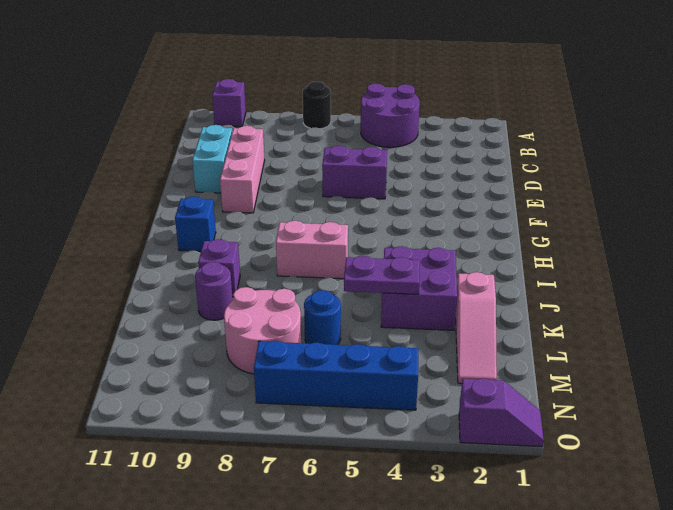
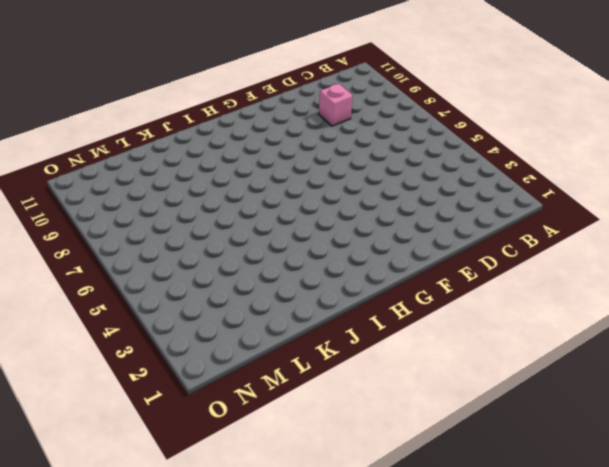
pink 1x1 brick [319,84,353,126] -> pink 1x3 brick [220,126,265,213]
none -> purple 2x2 round brick [361,83,420,147]
none -> black 1x1 round brick [303,82,331,129]
none -> purple 1x1 brick [212,79,246,127]

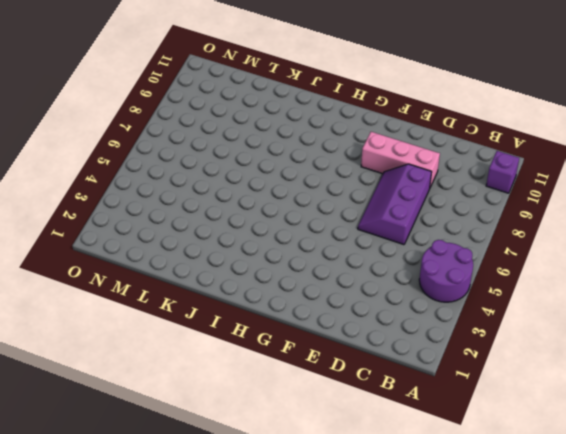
purple 2x3 slope [358,164,432,245] -> purple 1x2 brick [322,146,387,199]
none -> black 1x1 round brick [303,82,331,129]
none -> cyan 1x2 brick [192,125,232,193]
none -> blue 1x1 brick [175,196,216,251]

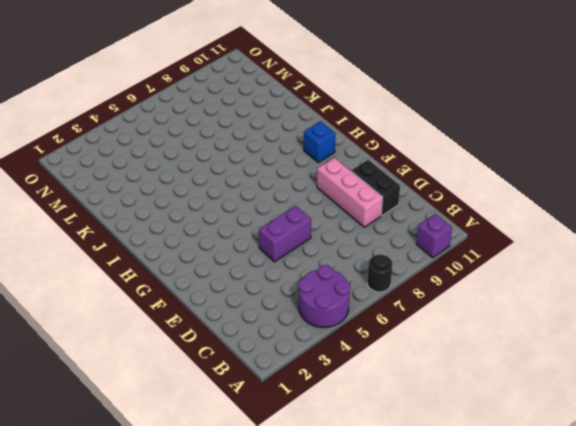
black 1x2 brick [351,160,400,215] -> cyan 1x2 brick [192,125,232,193]
none -> pink 1x2 brick [276,221,348,279]
none -> purple 2x2 brick [381,246,457,330]
none -> purple 1x1 brick [198,239,240,297]

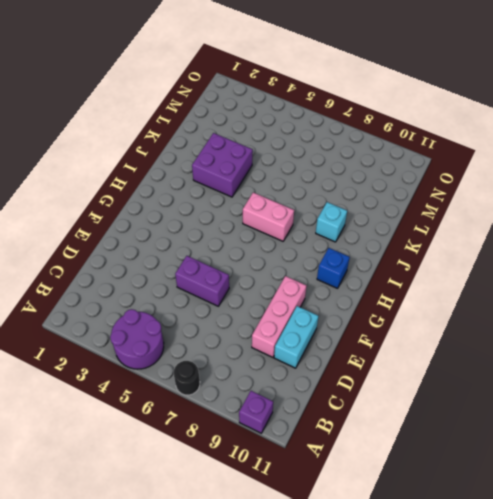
cyan 1x1 brick [316,202,347,242] -> purple 1x1 brick [198,239,240,297]
none -> pink 1x3 slope [456,272,497,384]
none -> purple 1x1 round brick [195,262,233,320]
none -> blue 1x1 round brick [304,290,341,345]

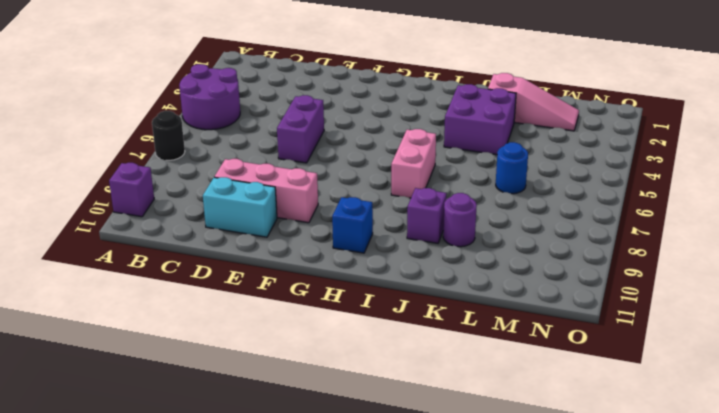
none -> pink 2x2 round brick [224,287,301,374]
none -> blue 1x4 brick [254,341,418,410]
none -> purple 1x2 slope [459,378,544,447]

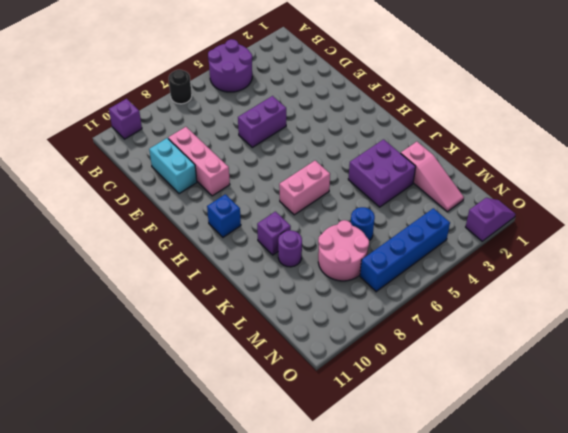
none -> purple 1x2 plate [344,256,420,294]

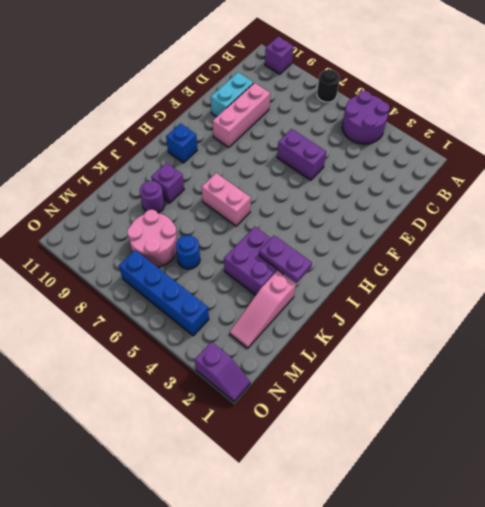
purple 1x2 plate [259,235,312,283] -> purple 1x2 plate moved to [344,256,420,294]

